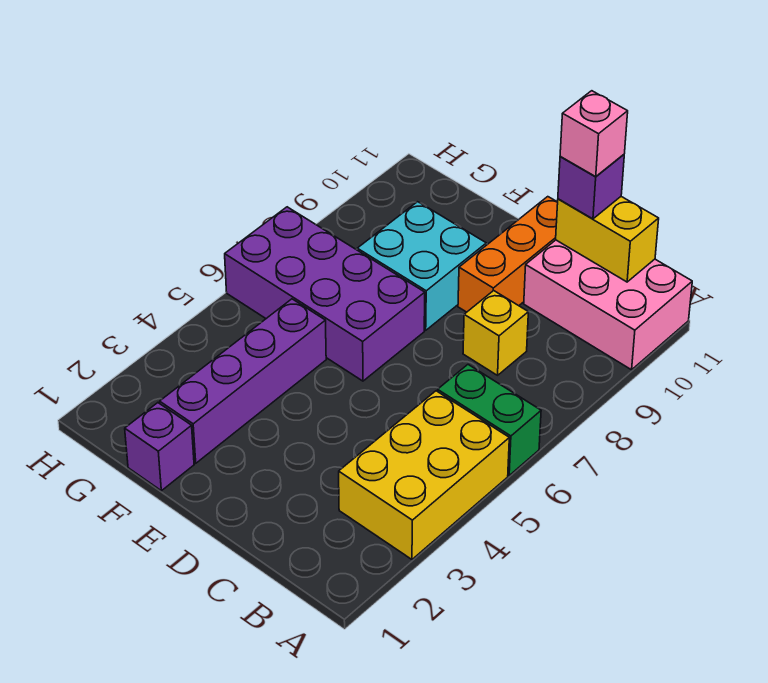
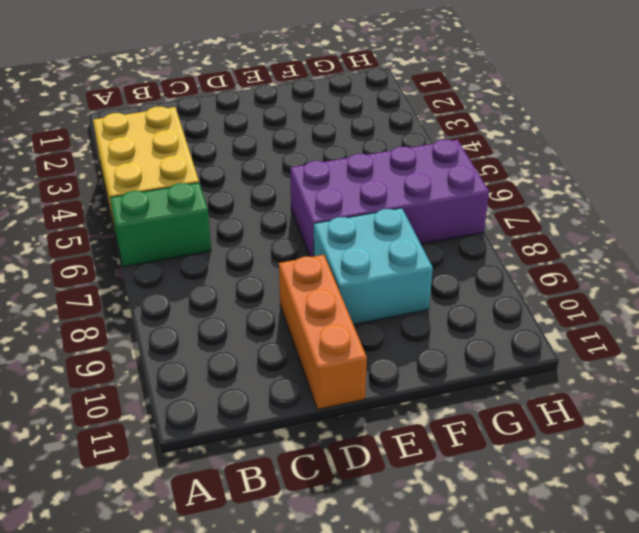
none -> pink 2x3 brick [524,240,692,370]
none -> yellow 1x1 brick [463,291,528,375]
none -> purple 1x1 brick [125,403,194,491]

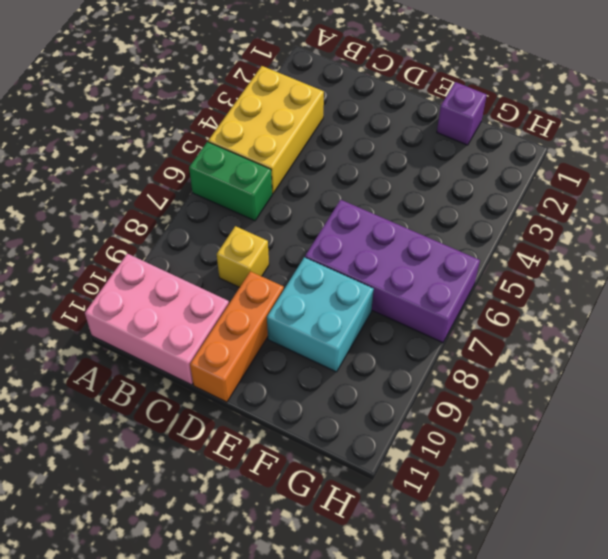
none -> purple 1x4 brick [160,299,326,463]
none -> yellow 1x2 brick [556,197,659,282]
none -> purple 1x1 brick [558,155,624,219]

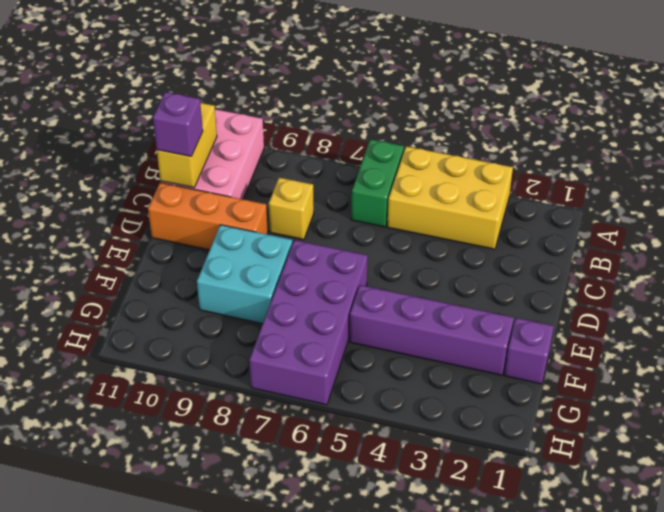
none -> pink 1x1 brick [560,91,628,176]

